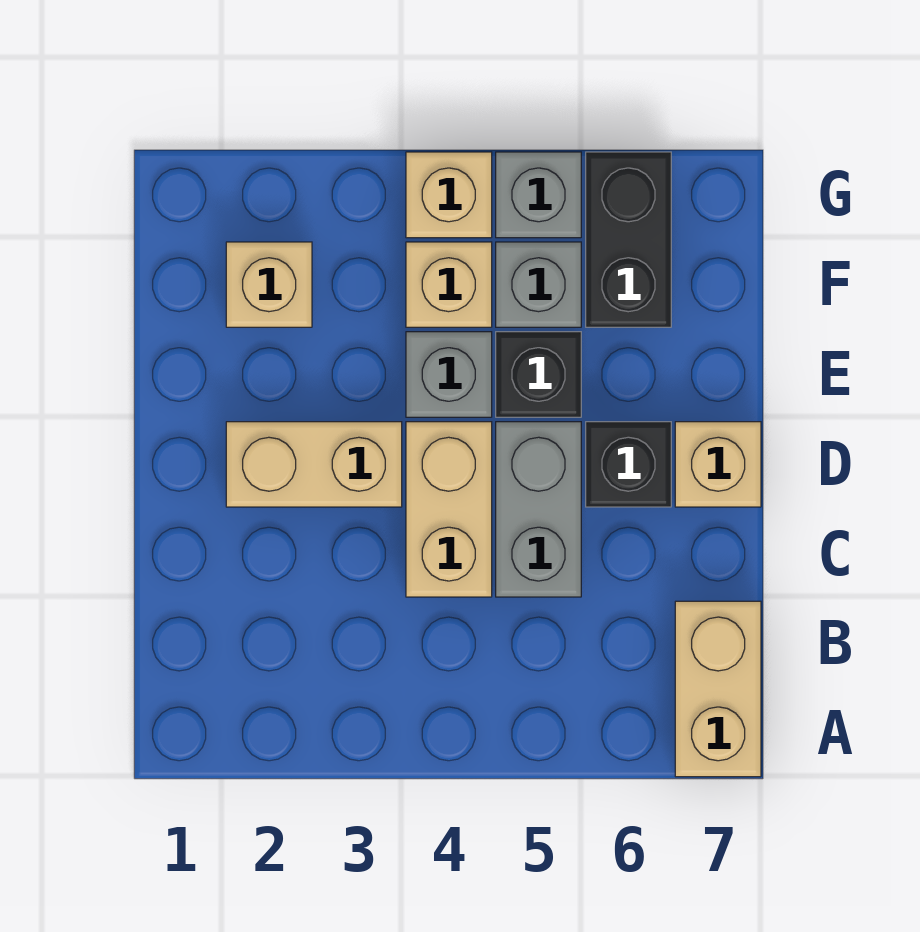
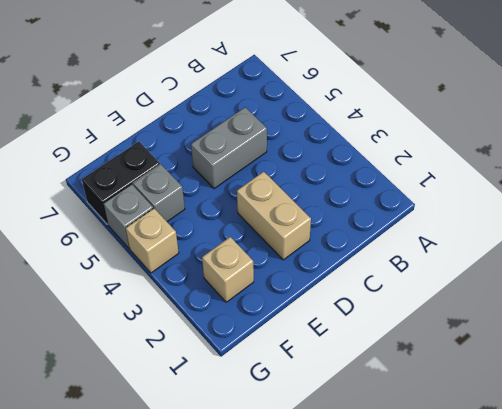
none -> tan 1x2 brick [675,601,761,777]
none -> tan 1x2 brick [406,422,492,597]
none -> black 1x1 brick [586,422,671,507]

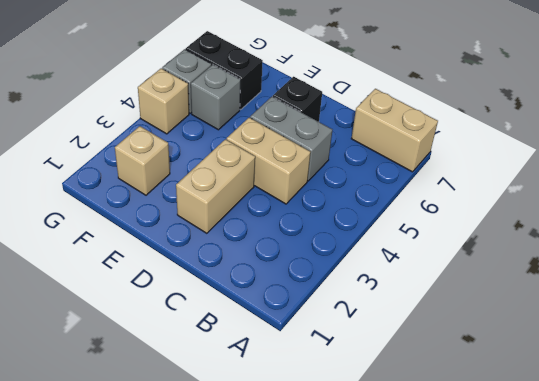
none -> tan 1x1 brick [675,422,761,507]
none -> grey 1x1 brick [406,332,492,417]
none -> black 1x1 brick [496,332,581,417]

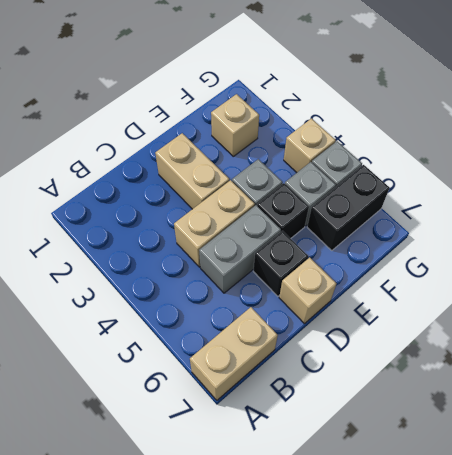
none -> tan 1x1 brick [406,242,492,327]

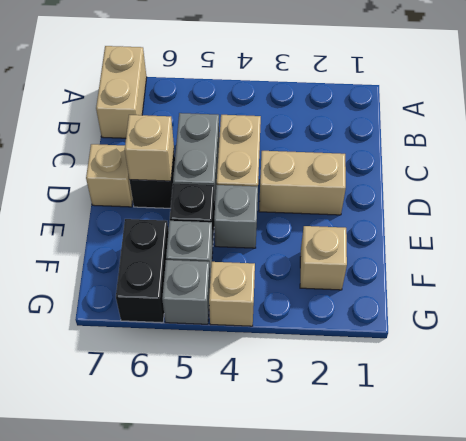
tan 1x1 brick [125,115,174,181] -> tan 1x1 brick moved to [406,242,492,327]

